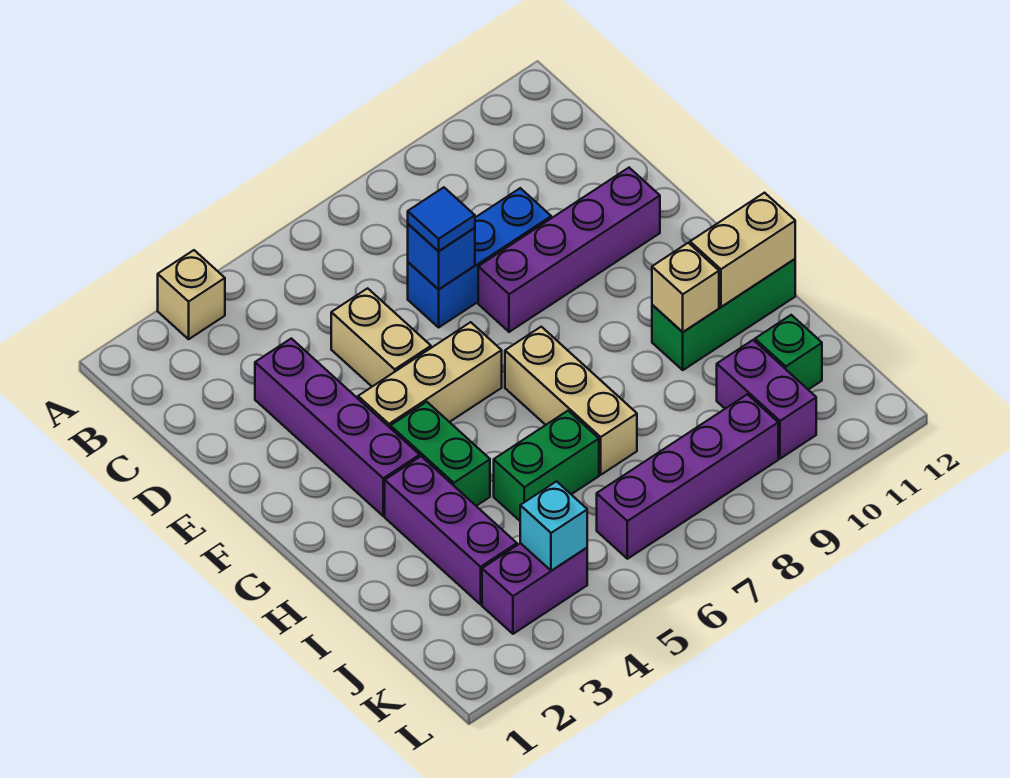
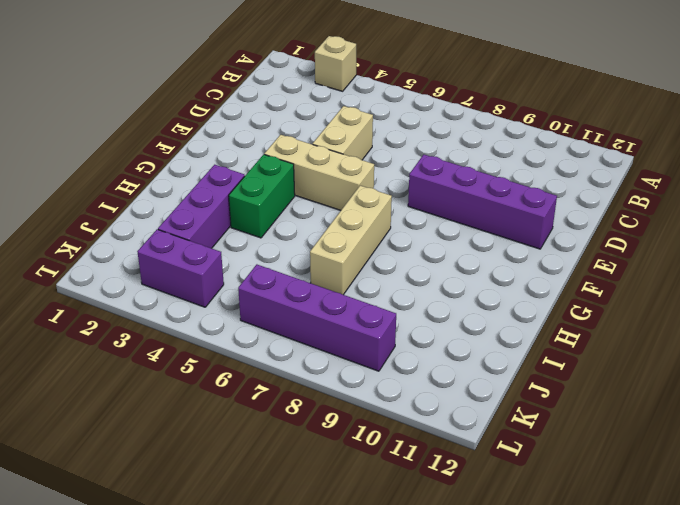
none -> purple 1x4 brick [255,338,420,516]
none -> blue 1x3 brick [408,188,551,327]
none -> green 1x3 brick [652,259,795,370]

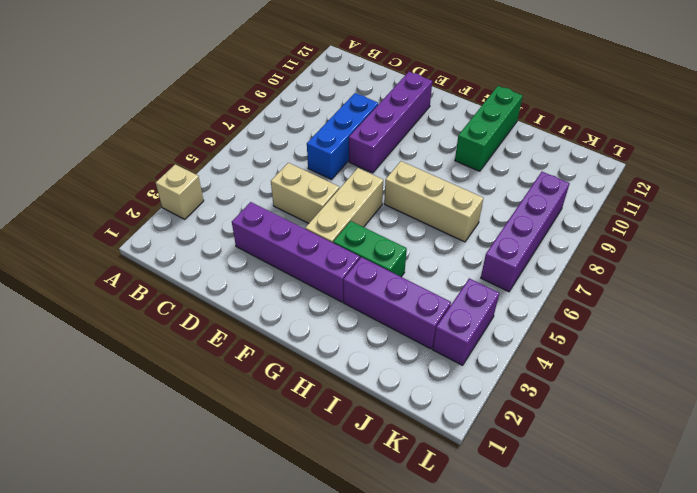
none -> green 1x2 brick [494,411,599,521]
none -> purple 1x2 brick [717,340,816,459]
none -> green 1x1 brick [755,315,822,390]

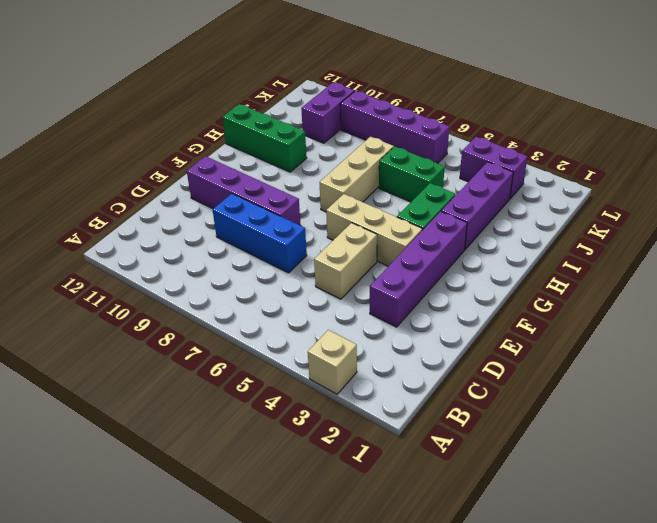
none -> green 1x1 brick [755,315,822,390]
none -> blue 1x1 brick [408,224,475,290]
none -> tan 1x1 brick [652,243,719,332]

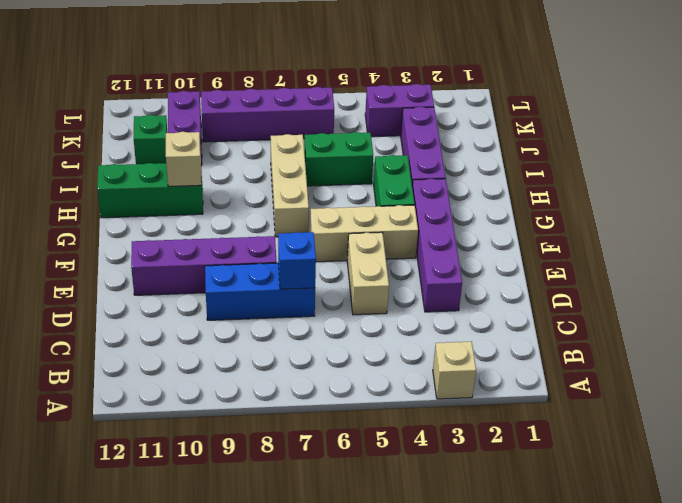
none -> tan 1x2 brick [690,193,795,307]
none -> cyan 1x1 brick [520,481,587,571]
none -> blue 1x1 tile [408,187,475,251]

